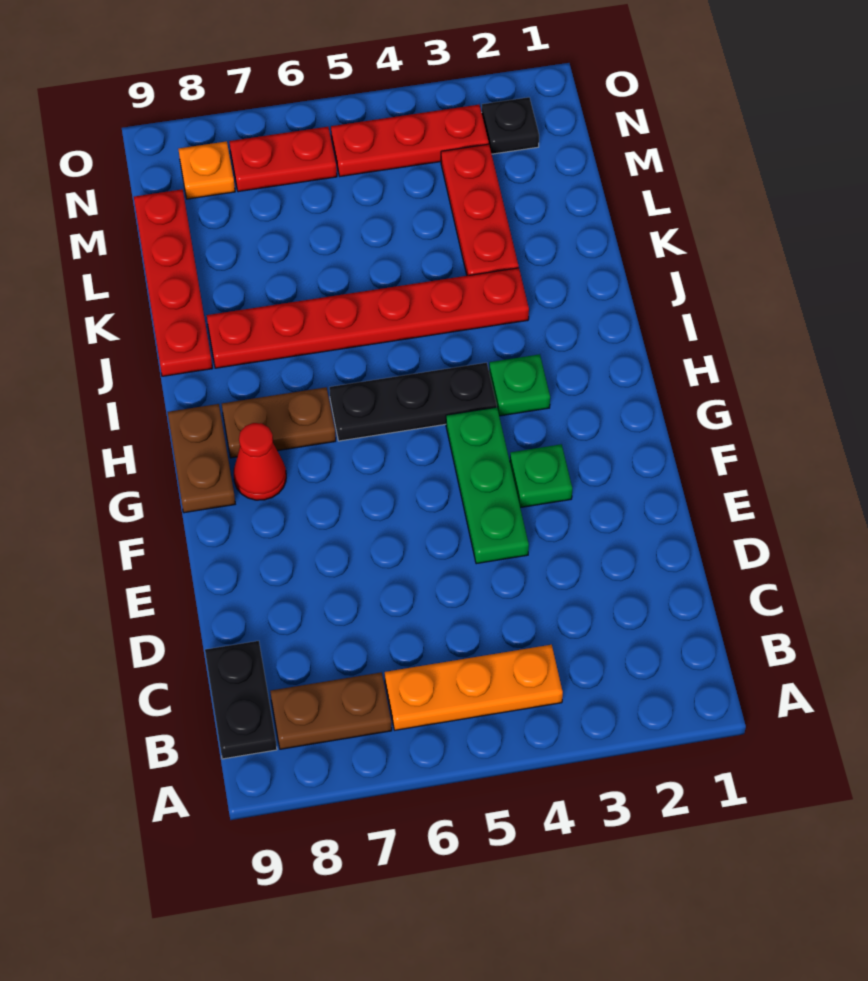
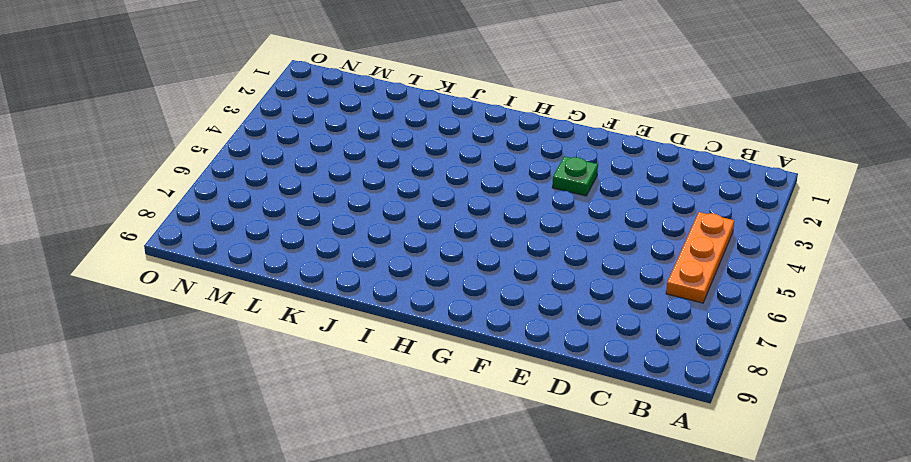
none -> brown 1x2 plate [270,672,392,749]
none -> black 1x2 plate [205,641,277,759]
none -> green 1x3 plate [446,407,529,564]

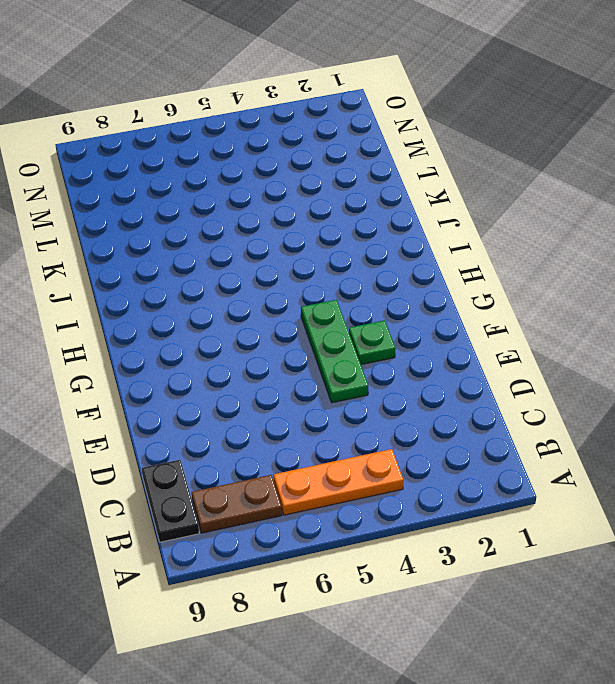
none -> red 1x1 cone [234,423,286,500]
none -> brown 1x2 plate [168,404,235,513]
none -> green 1x1 plate [489,354,550,416]

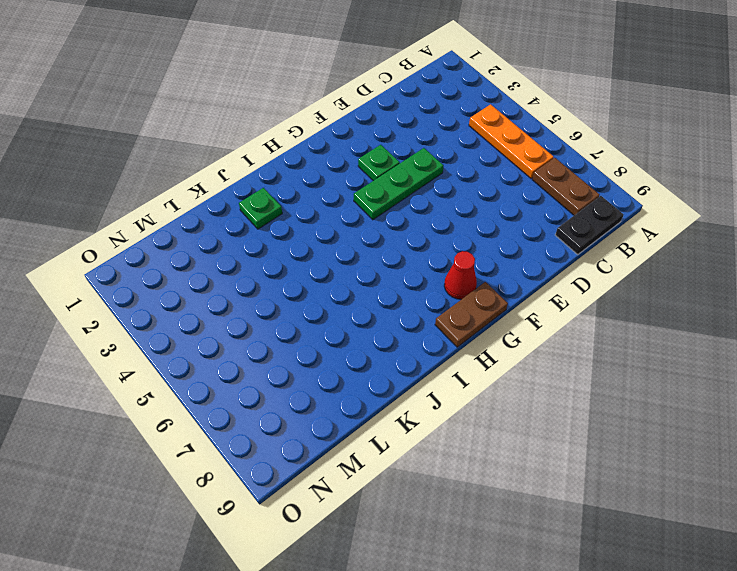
green 1x1 plate [239,188,282,229] -> green 1x1 plate moved to [489,354,550,416]
none -> black 1x3 plate [329,363,497,441]
none -> brown 1x2 plate [222,387,336,458]
none -> red 1x6 plate [207,268,529,368]

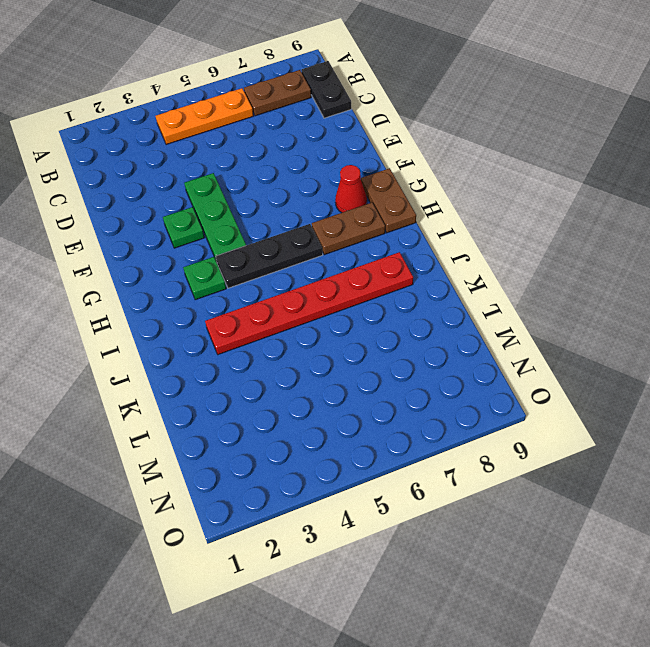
none -> red 1x4 plate [134,190,213,376]
none -> red 1x3 plate [441,144,519,276]
none -> black 1x1 plate [482,97,539,154]

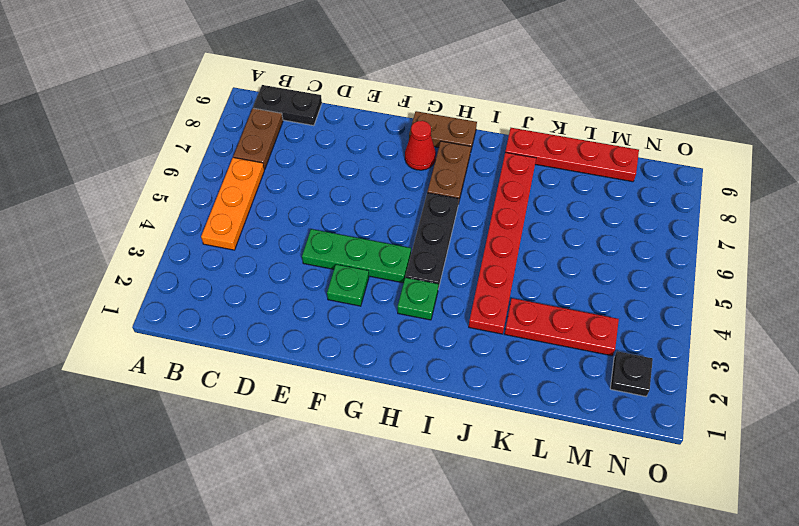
none -> red 1x3 plate [331,105,489,176]
none -> red 1x2 plate [229,127,337,192]
none -> orange 1x1 plate [178,141,235,199]

